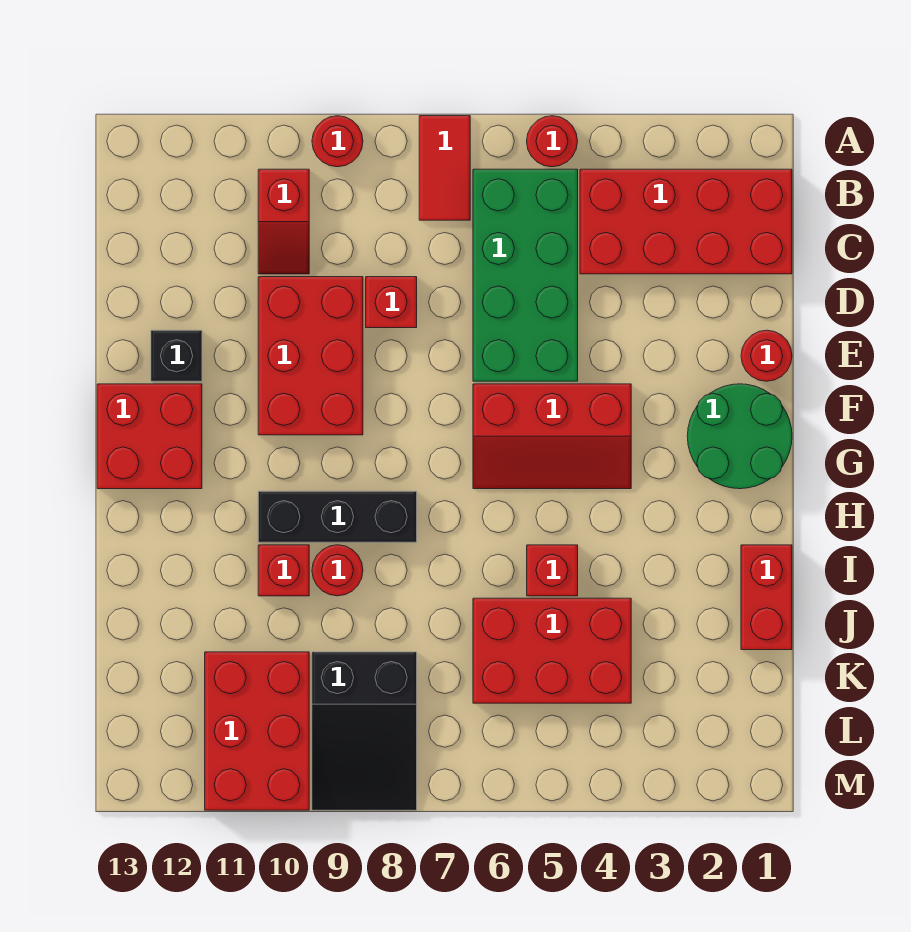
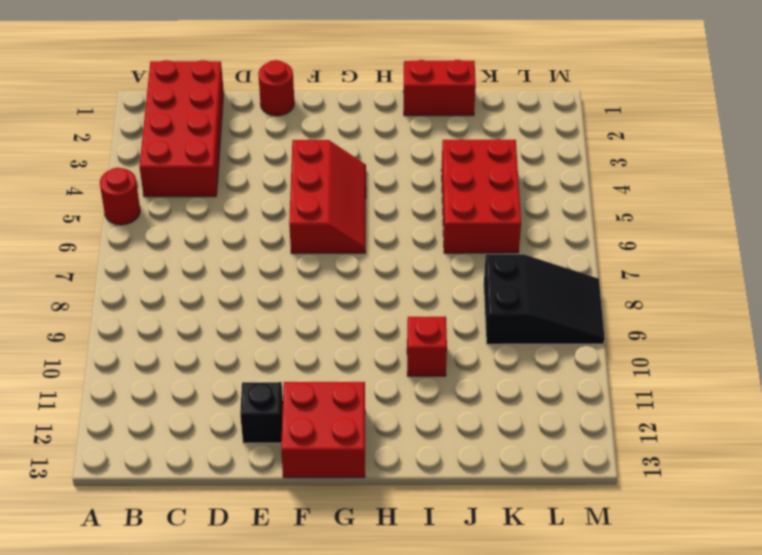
none -> red 1x2 tile [419,116,470,220]
none -> red 1x1 round brick [312,116,363,167]
none -> green 2x4 brick [473,169,578,381]

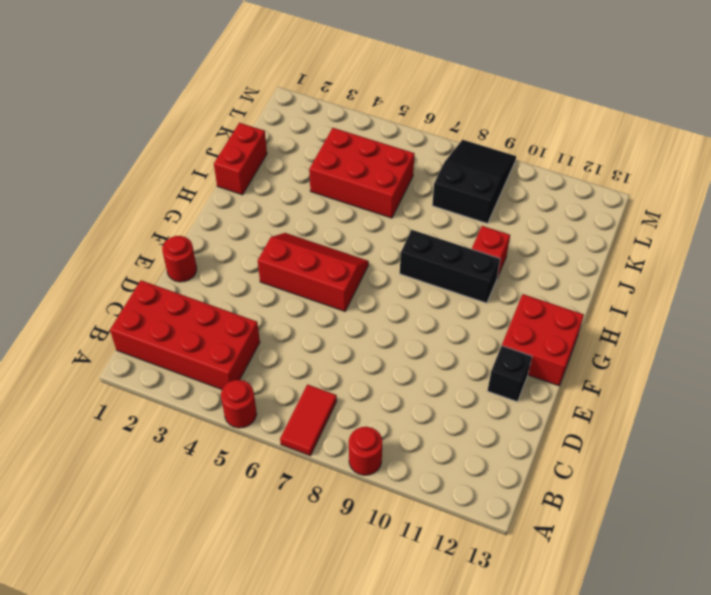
none -> green 2x4 brick [473,169,578,381]
none -> red 1x2 slope [258,169,309,274]
none -> red 1x1 brick [366,277,417,328]

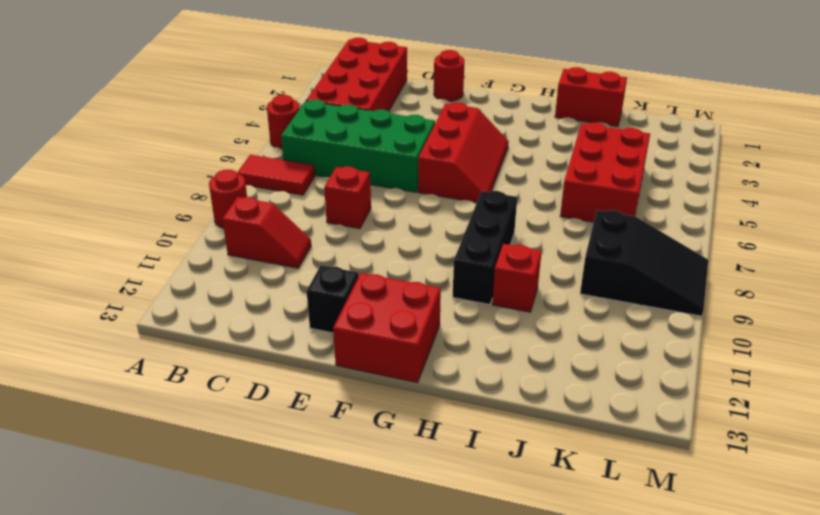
none -> red 2x3 brick [258,277,363,435]
none -> green 2x2 round brick [687,384,792,489]
none -> red 1x1 brick [527,545,578,596]

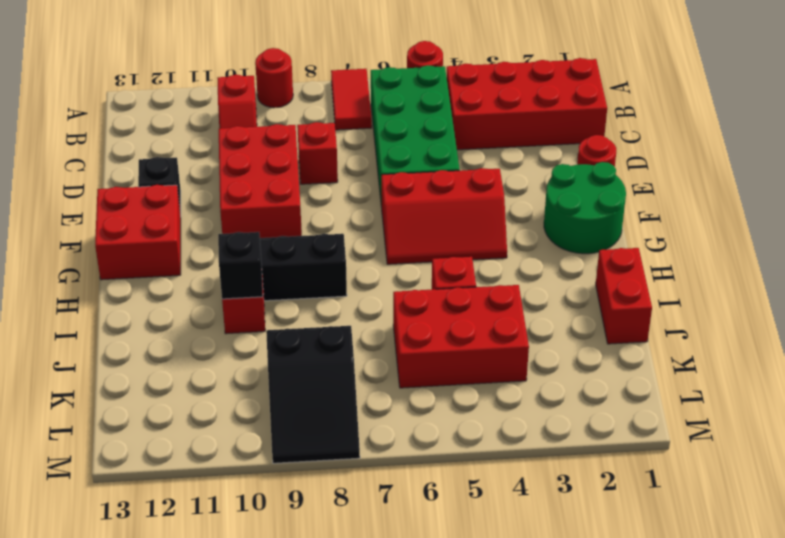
black 1x1 brick [218,232,263,299] -> none
none -> red 1x1 round brick [312,545,363,596]
none -> red 2x3 brick [205,652,309,810]

